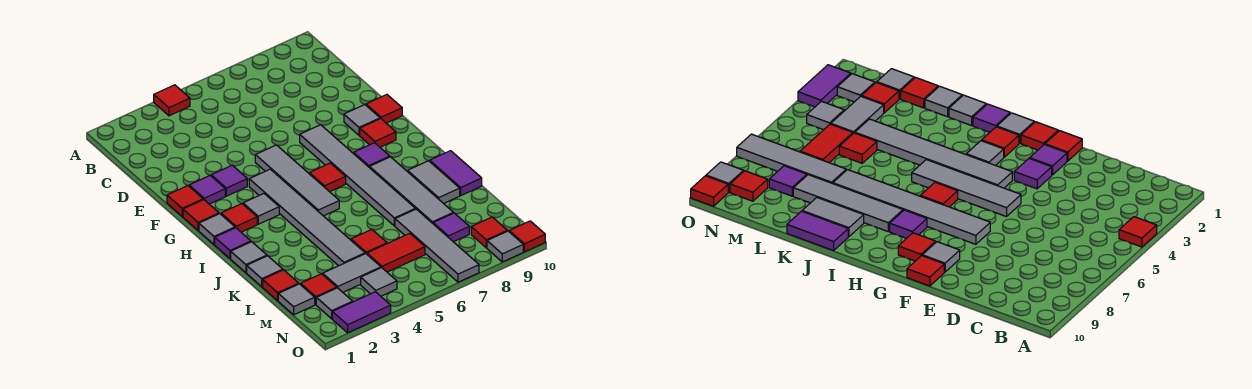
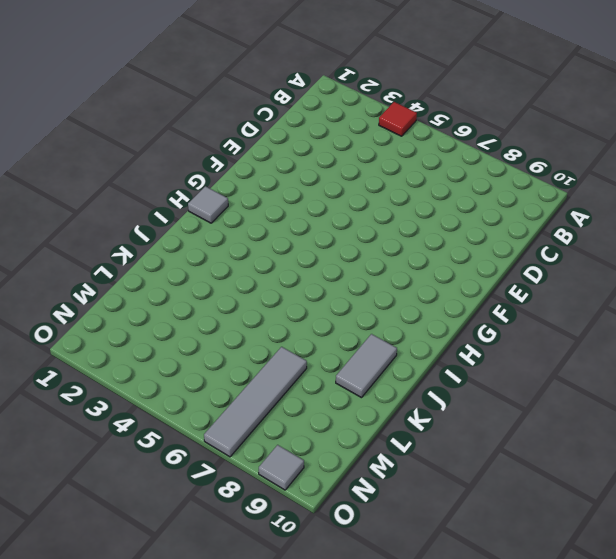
none -> red 1x1 tile [167,186,203,216]
none -> purple 1x1 tile [189,175,225,204]
none -> purple 1x1 tile [211,165,247,196]
none -> grey 1x4 tile [255,145,339,216]

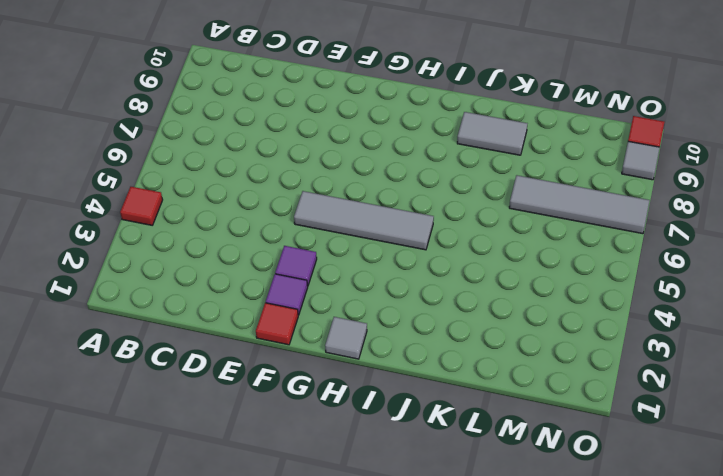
none -> grey 1x6 tile [300,125,415,226]
none -> grey 1x1 tile [344,105,380,135]
none -> red 1x1 tile [366,95,402,123]
none -> red 1x1 tile [183,200,219,230]

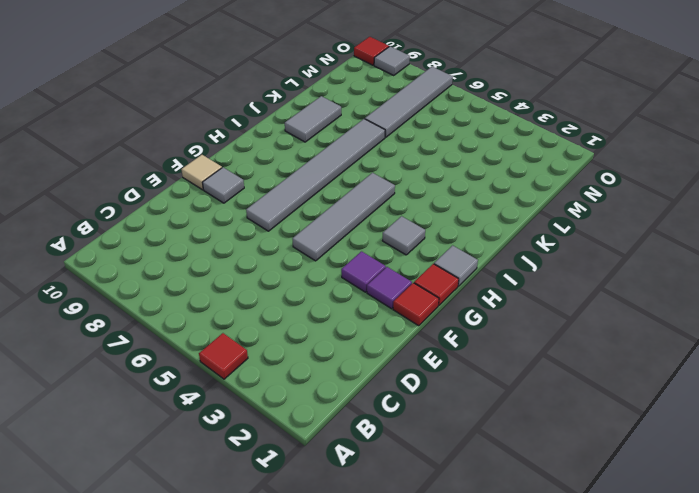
tan 1x1 tile [181,155,222,190] -> red 1x1 tile [366,95,402,123]
none -> grey 1x6 tile [249,169,365,266]
none -> red 1x1 tile [360,119,396,147]
none -> red 1x1 tile [221,204,257,232]
none -> red 1x1 tile [309,163,346,192]

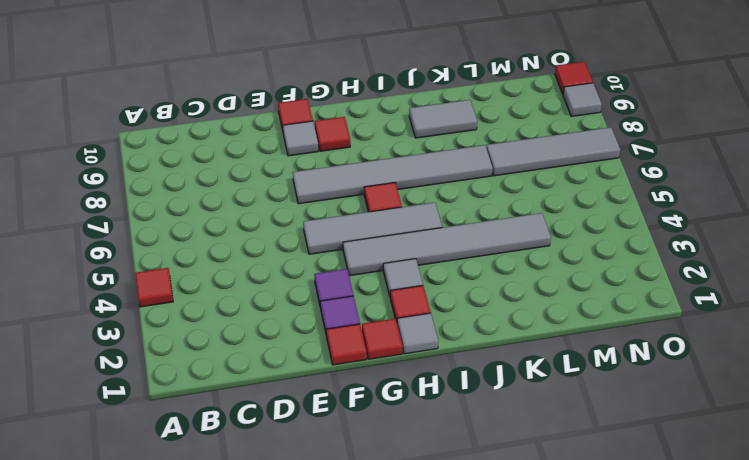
none -> purple 1x1 tile [354,143,390,168]
none -> purple 1x1 tile [215,228,251,259]
none -> grey 1x4 tile [370,157,453,223]
none -> grey 1x1 tile [231,242,267,273]

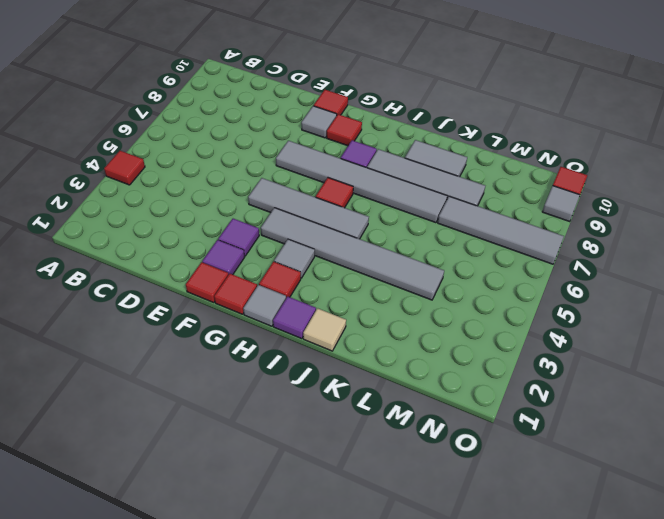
tan 1x1 tile [303,308,346,351] -> grey 1x1 tile [231,242,267,273]
none -> purple 1x2 tile [430,151,482,195]
none -> grey 1x1 tile [247,256,283,287]
none -> red 1x1 tile [263,270,299,301]
none -> red 1x1 tile [351,229,387,254]

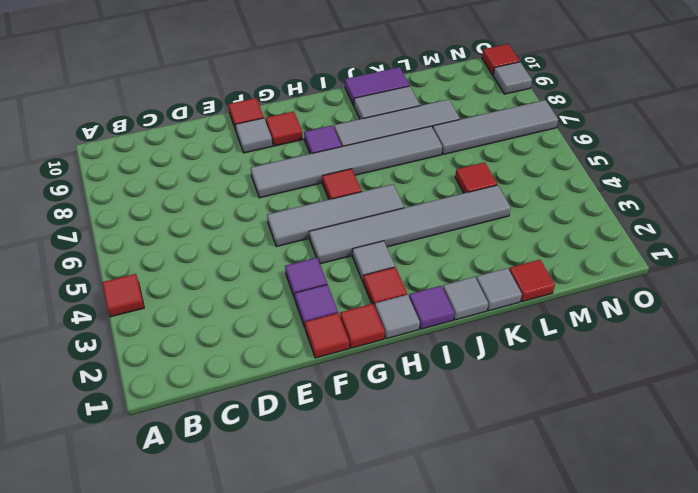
none -> grey 1x1 tile [278,284,315,315]
none -> red 1x1 tile [300,274,337,305]
none -> grey 1x2 tile [323,254,381,292]
none -> red 1x2 tile [367,233,425,272]

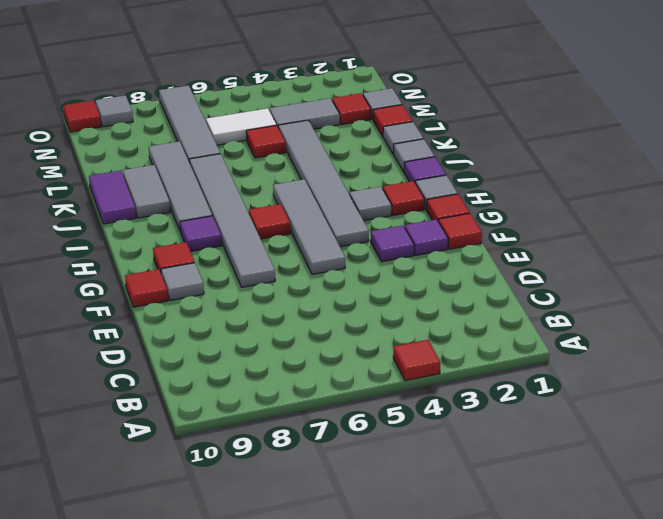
white 1x2 tile [206,108,276,145] -> red 1x2 tile [367,233,425,272]
none -> purple 1x1 tile [433,213,469,242]
none -> grey 1x1 tile [316,288,353,319]
none -> grey 1x1 tile [361,268,397,296]
none -> red 1x1 tile [471,217,507,248]

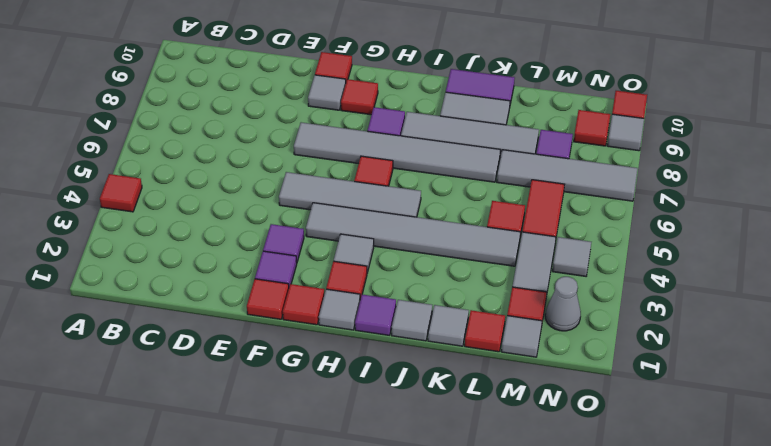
grey 1x1 cone [545,277,581,331] -> grey 1x1 tile [316,288,353,319]
none -> purple 1x2 tile [332,292,391,333]

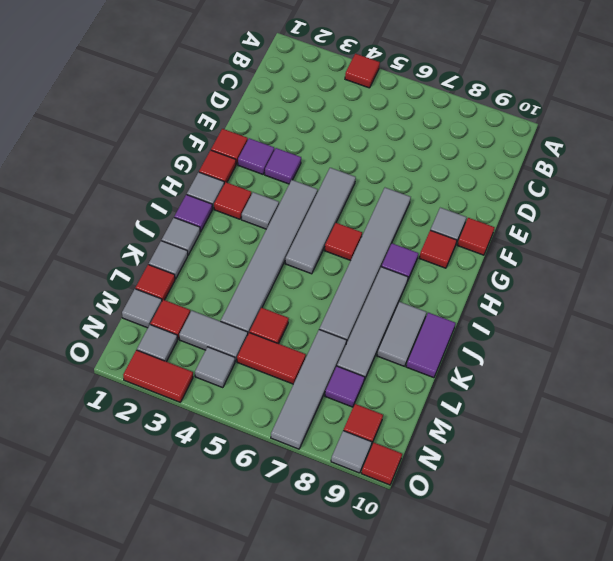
red 1x2 tile [123,350,193,402] -> purple 1x2 tile [332,292,391,333]

